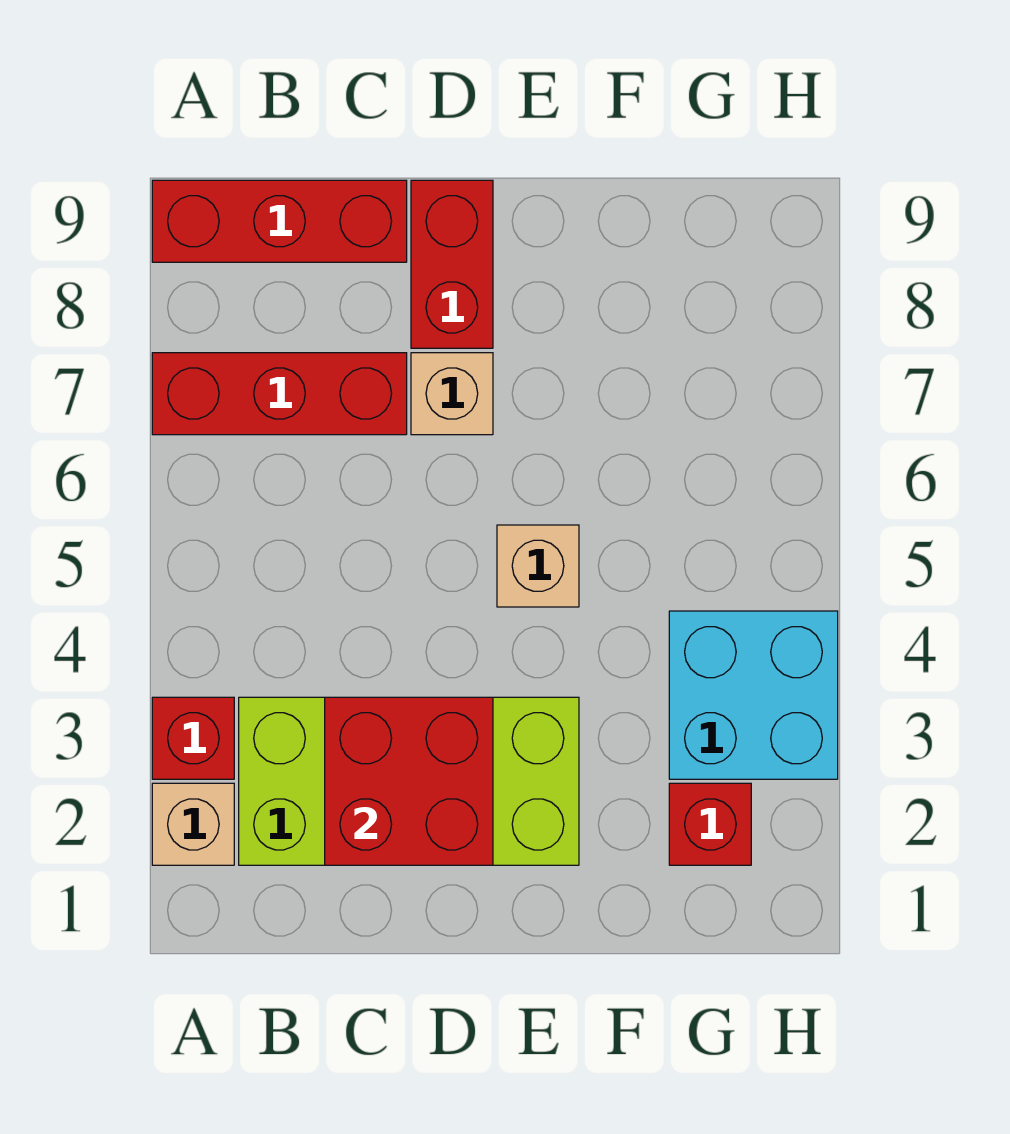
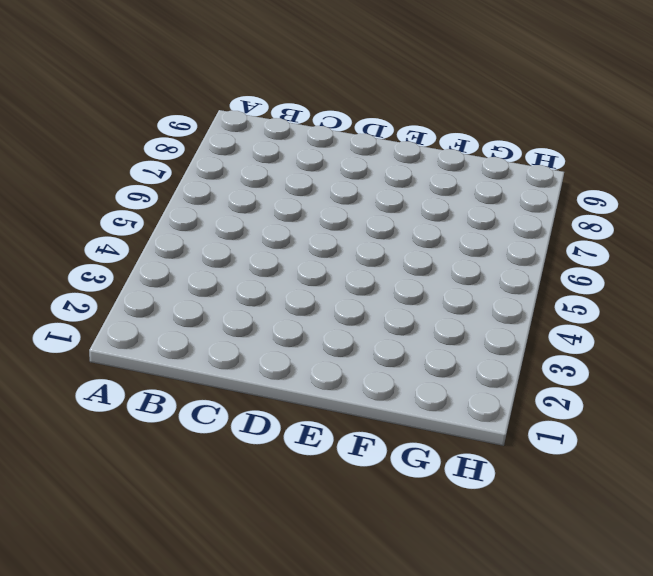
none -> tan 1x1 brick [152,783,234,865]
none -> red 1x1 brick [152,697,234,779]

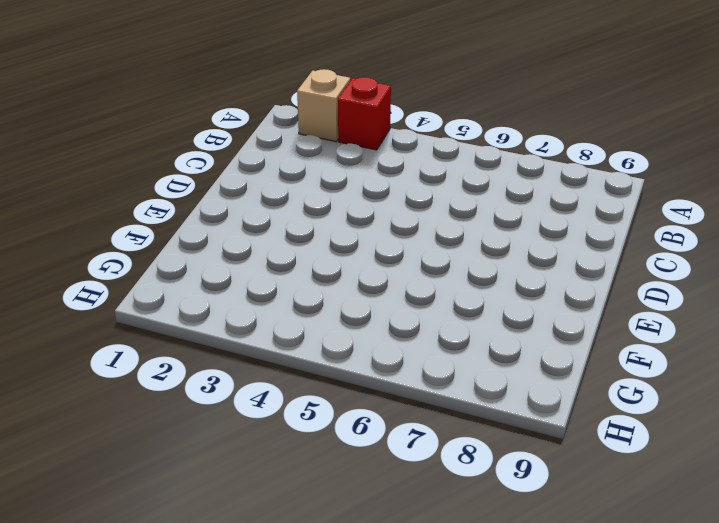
none -> red 1x3 brick [152,353,407,435]
none -> red 1x3 brick [152,180,407,262]

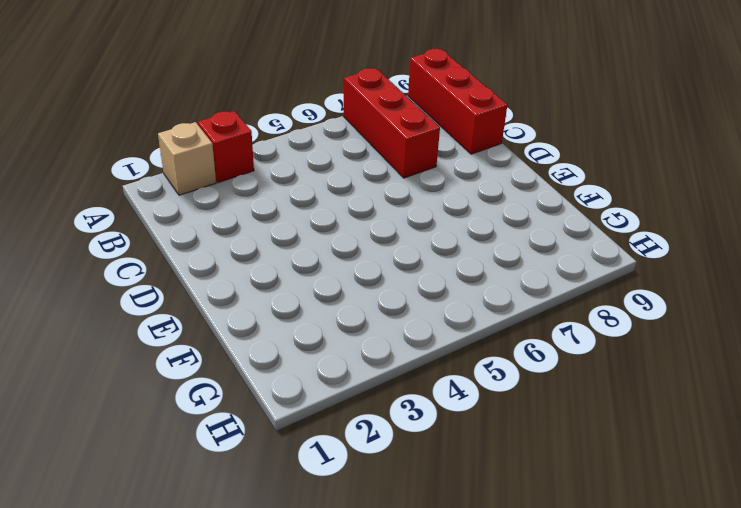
none -> lime 2x4 brick [239,697,579,865]
none -> tan 1x1 brick [411,353,493,435]

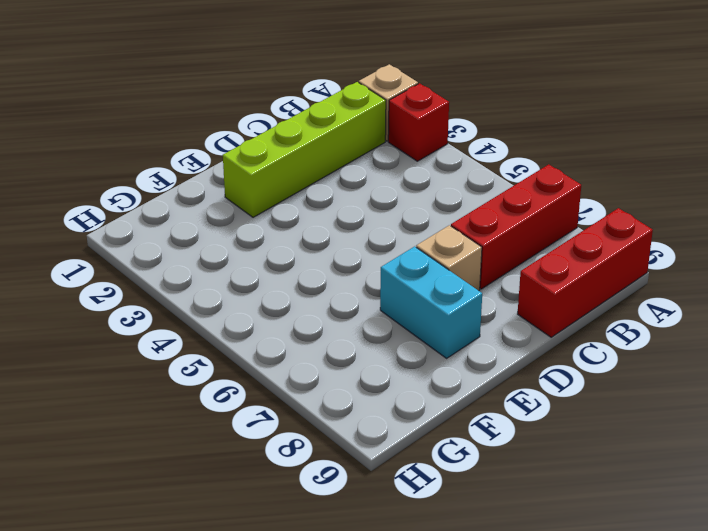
lime 1x4 brick [223,82,386,217] -> lime 2x4 brick [239,697,579,865]
cyan 1x2 brick [380,246,482,358] -> none
none -> red 1x2 brick [411,180,493,348]
none -> tan 1x1 brick [497,525,579,607]

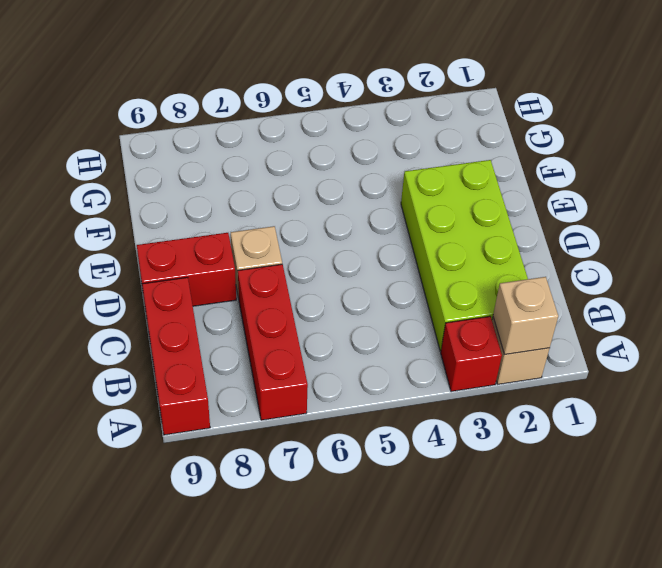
tan 1x1 brick [493,277,558,355] -> tan 1x1 brick moved to [497,525,579,607]
none -> red 1x1 brick [669,783,751,865]
none -> cyan 2x2 brick [669,611,838,779]

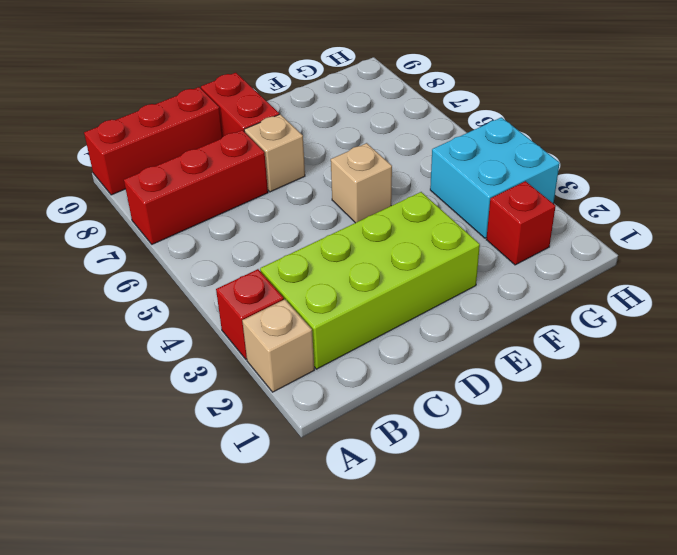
none -> red 2x2 brick [325,697,493,865]

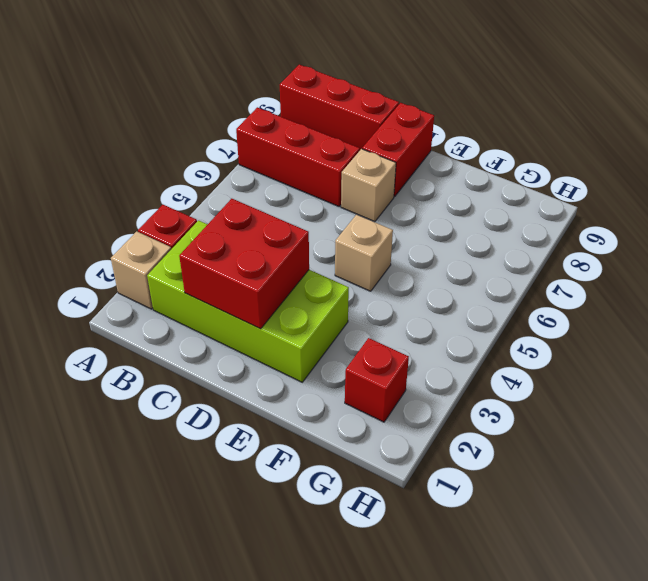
none -> cyan 2x2 brick [669,611,838,779]

